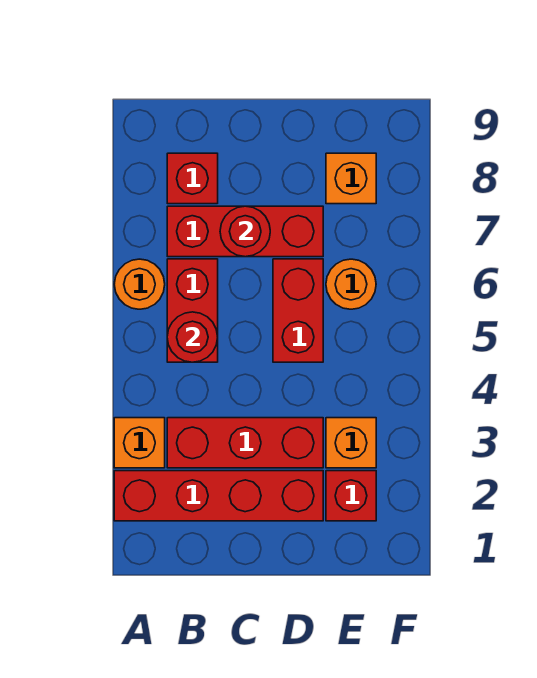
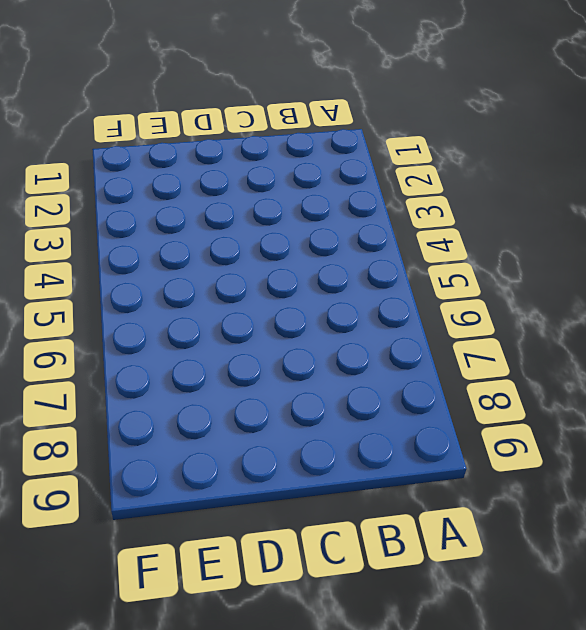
none -> red 1x4 brick [114,471,323,521]
none -> orange 1x1 brick [114,418,165,468]
none -> orange 1x1 round brick [114,259,165,309]

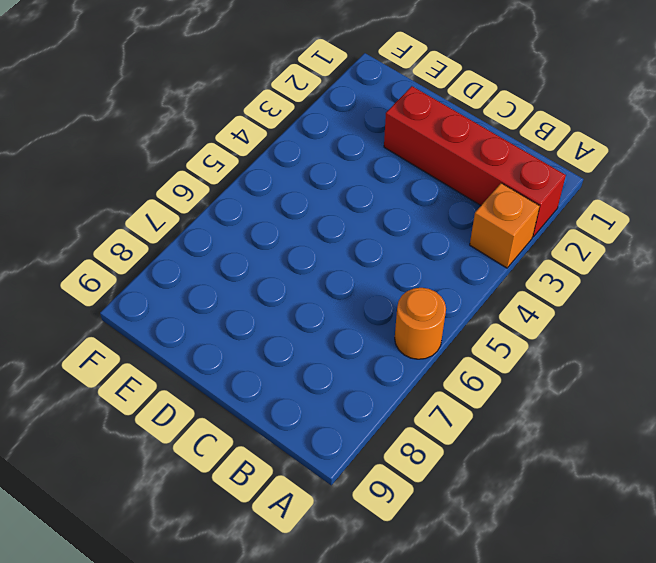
none -> red 1x3 brick [167,418,323,468]
none -> red 1x2 brick [167,259,218,362]
none -> red 1x3 brick [167,206,323,257]

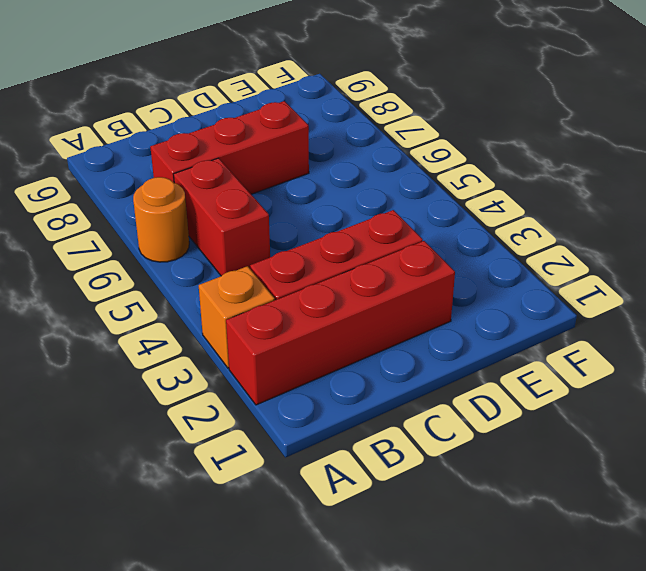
none -> red 1x1 brick [167,153,218,204]
none -> red 1x2 brick [273,259,323,362]
none -> red 1x1 brick [326,471,376,521]

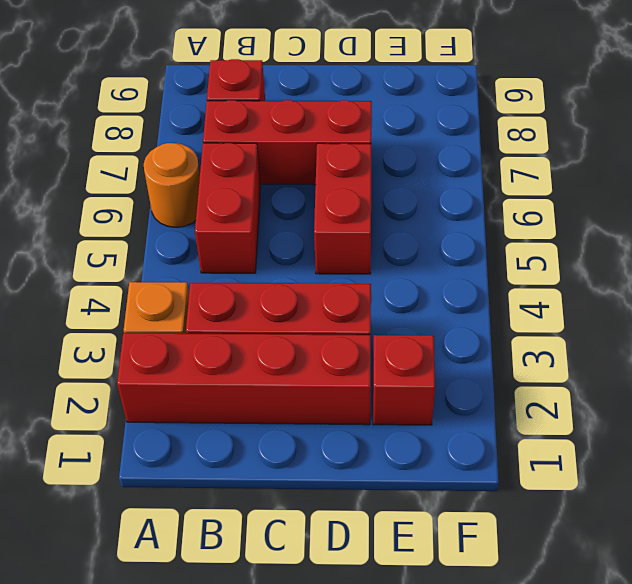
none -> orange 1x1 brick [326,418,376,468]
none -> orange 1x1 round brick [326,259,376,309]
none -> orange 1x1 brick [326,153,376,204]

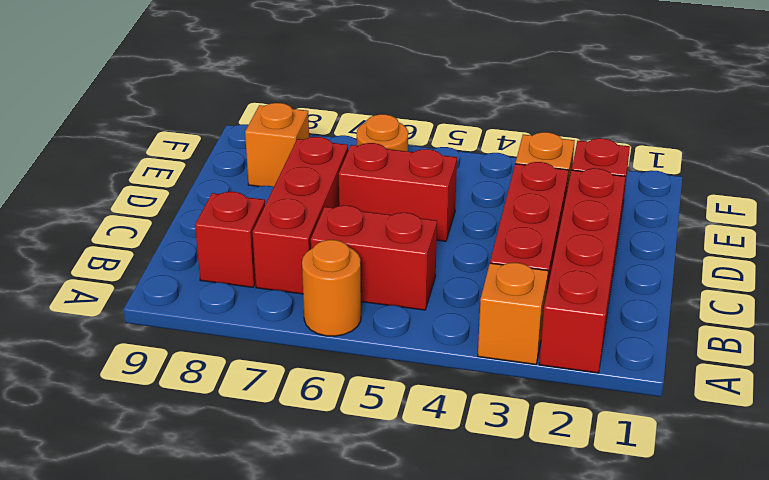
none -> red 1x1 round brick [167,312,218,362]
none -> red 1x1 round brick [220,206,270,257]

